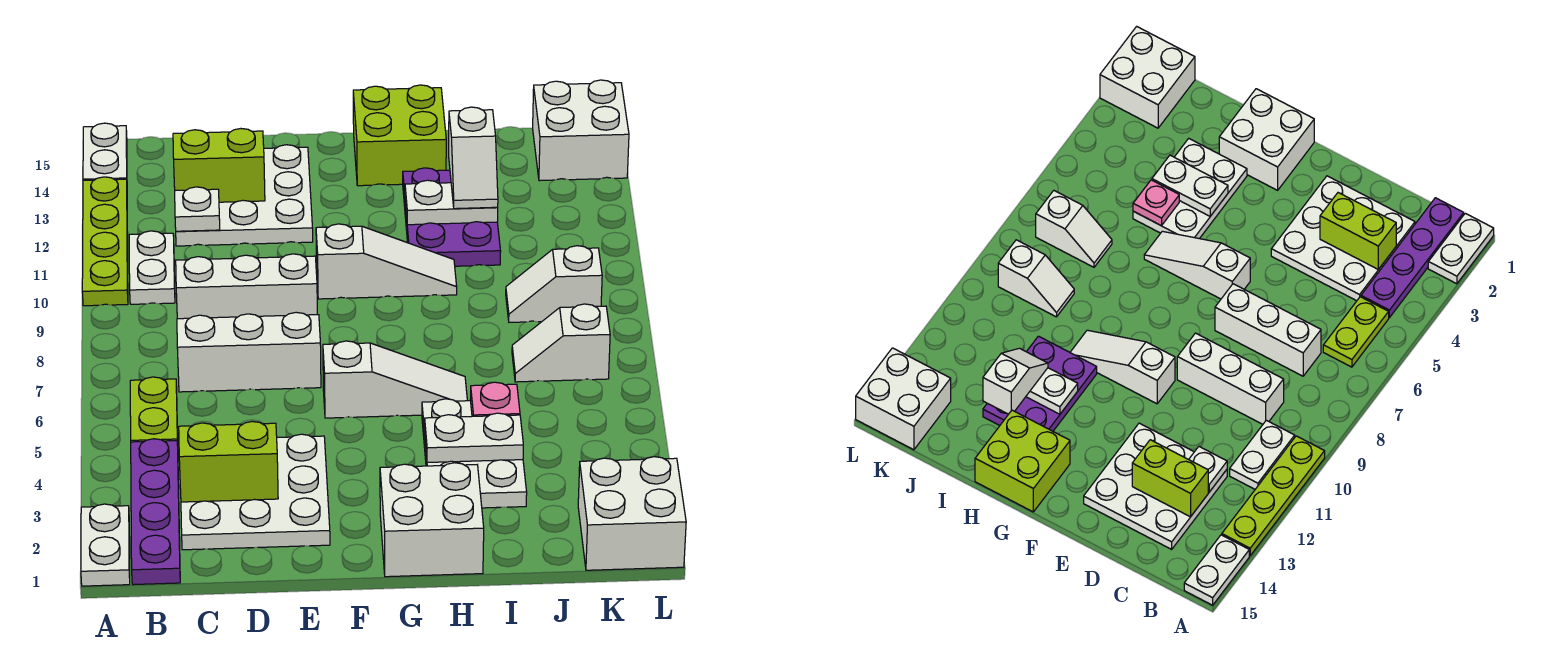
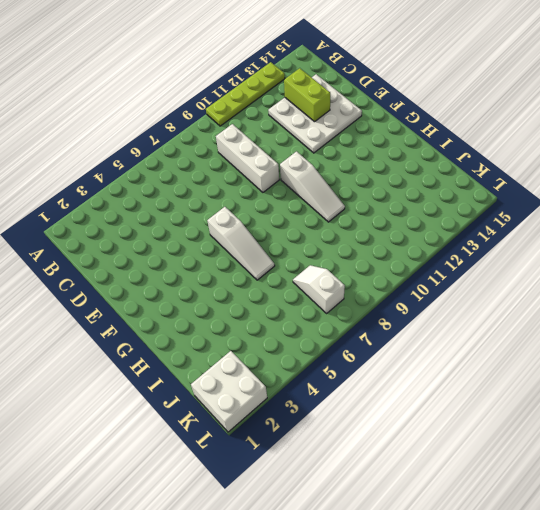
none -> white 1x2 plate [81,504,130,586]
none -> white 1x2 plate [83,123,127,180]
none -> purple 1x4 plate [131,439,180,585]

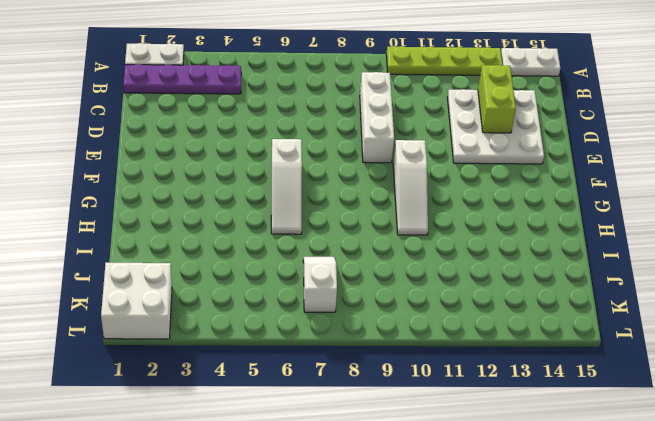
none -> lime 1x2 plate [130,377,178,442]
none -> white 1x2 plate [129,231,175,304]
none -> white 3x3 plate [181,434,330,550]

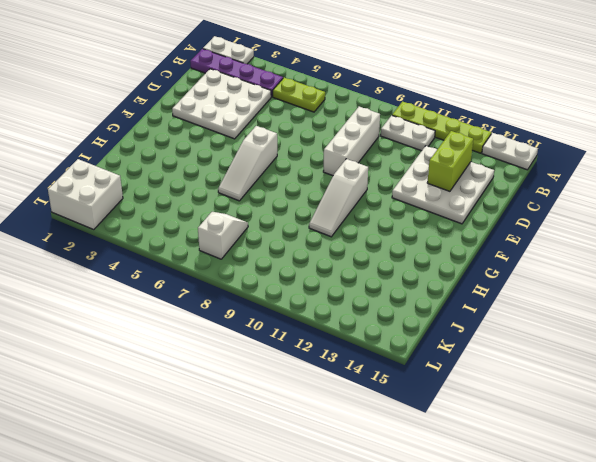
none -> white 1x3 brick [177,312,321,392]
none -> white 2x2 brick [380,463,484,577]
none -> lime 2x2 brick [353,85,446,186]

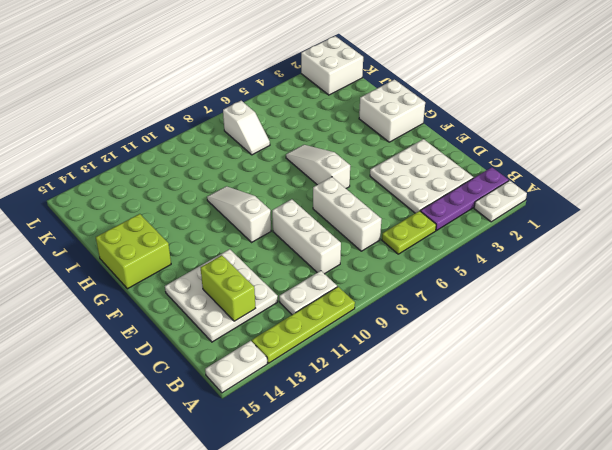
none -> white 2x3 plate [422,399,527,508]
none -> purple 2x3 plate [403,168,501,266]
none -> white 1x2 slope [506,246,602,322]

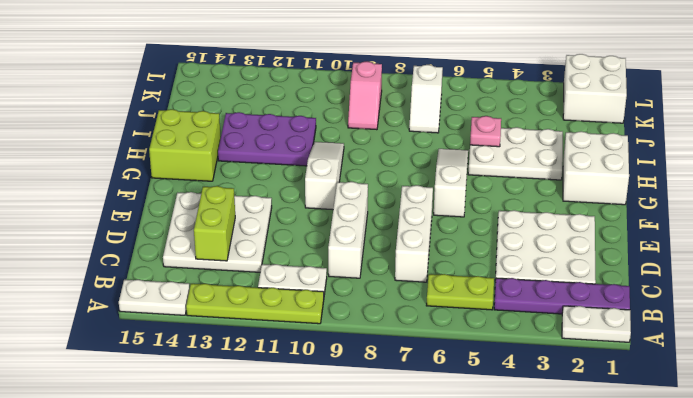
pink 1x2 slope [348,62,382,130] -> white 1x2 slope [506,246,602,322]
none -> white 2x2 brick [533,80,629,181]
none -> lime 1x2 brick [179,421,278,502]
none -> white 1x1 plate [175,187,220,231]

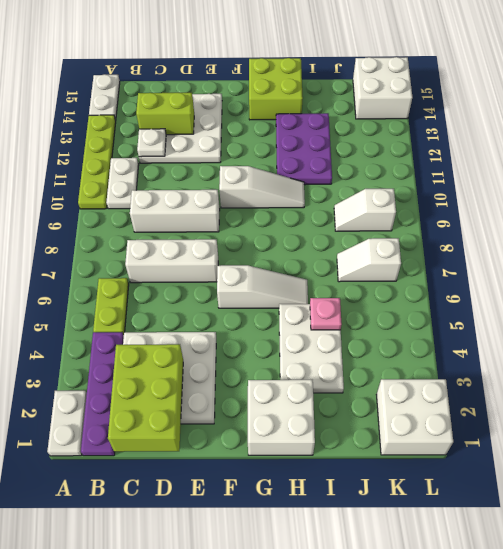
lime 2x3 brick [108,344,183,452] -> lime 1x2 brick [179,421,278,502]
none -> white 1x2 plate [425,413,523,462]
none -> white 1x2 plate [405,180,498,225]
none -> white 1x2 slope [449,107,498,209]

